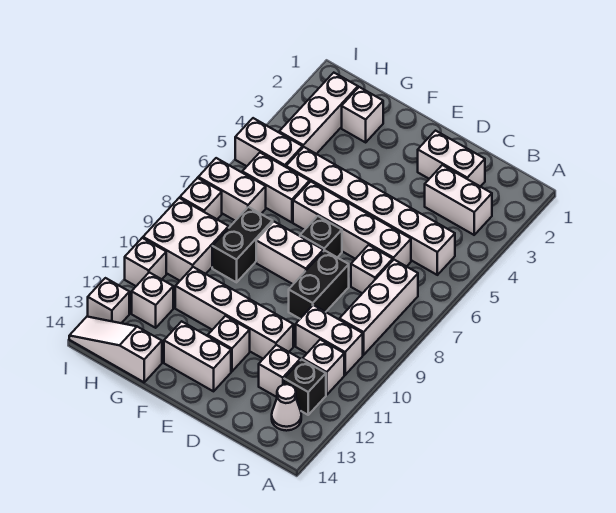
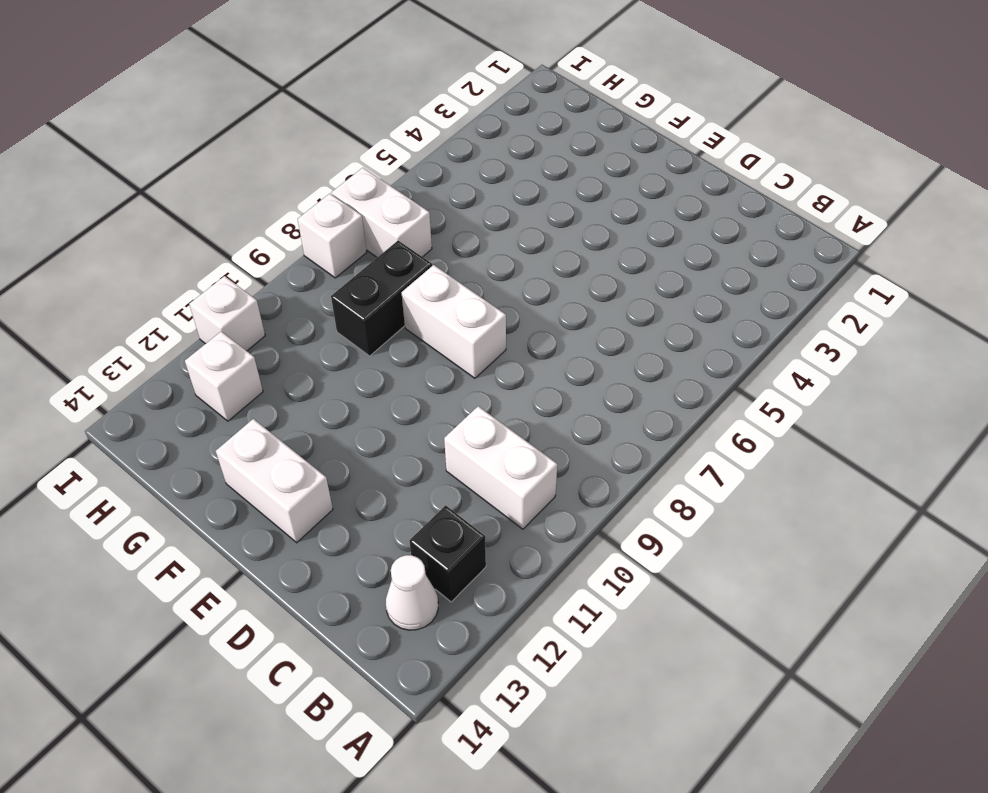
none -> white 1x2 brick [425,165,492,235]
none -> white 1x6 brick [286,147,455,275]
none -> white 1x3 brick [339,260,418,355]

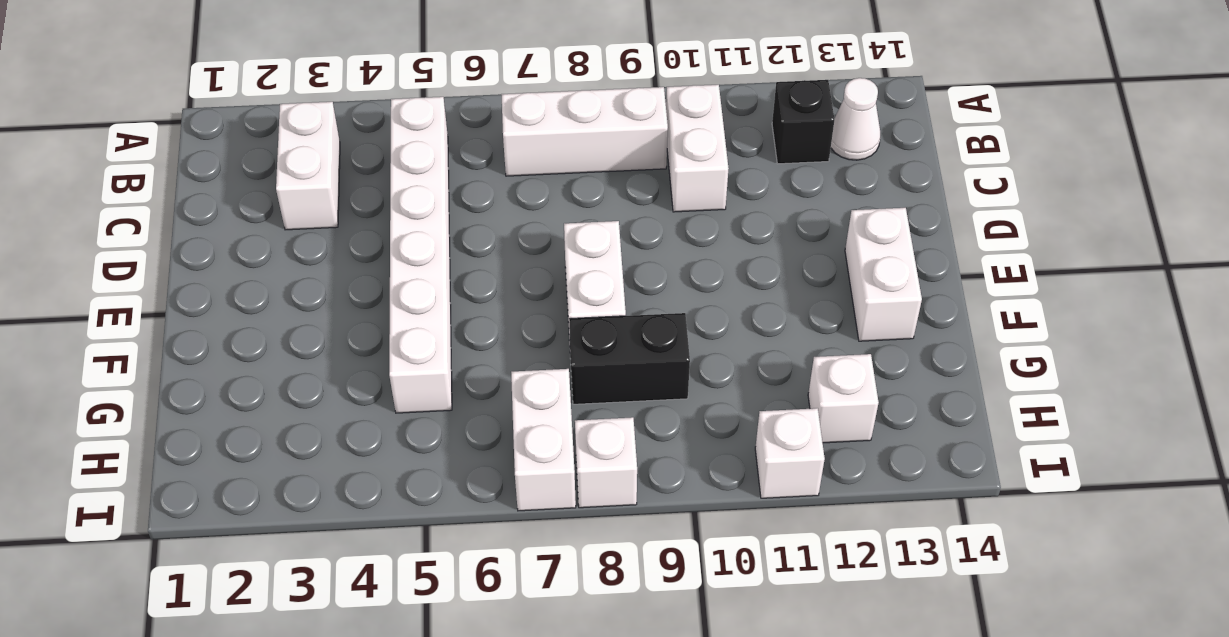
none -> white 1x1 brick [303,340,344,395]
none -> white 1x2 brick [418,131,485,187]
none -> white 1x4 brick [293,182,411,267]

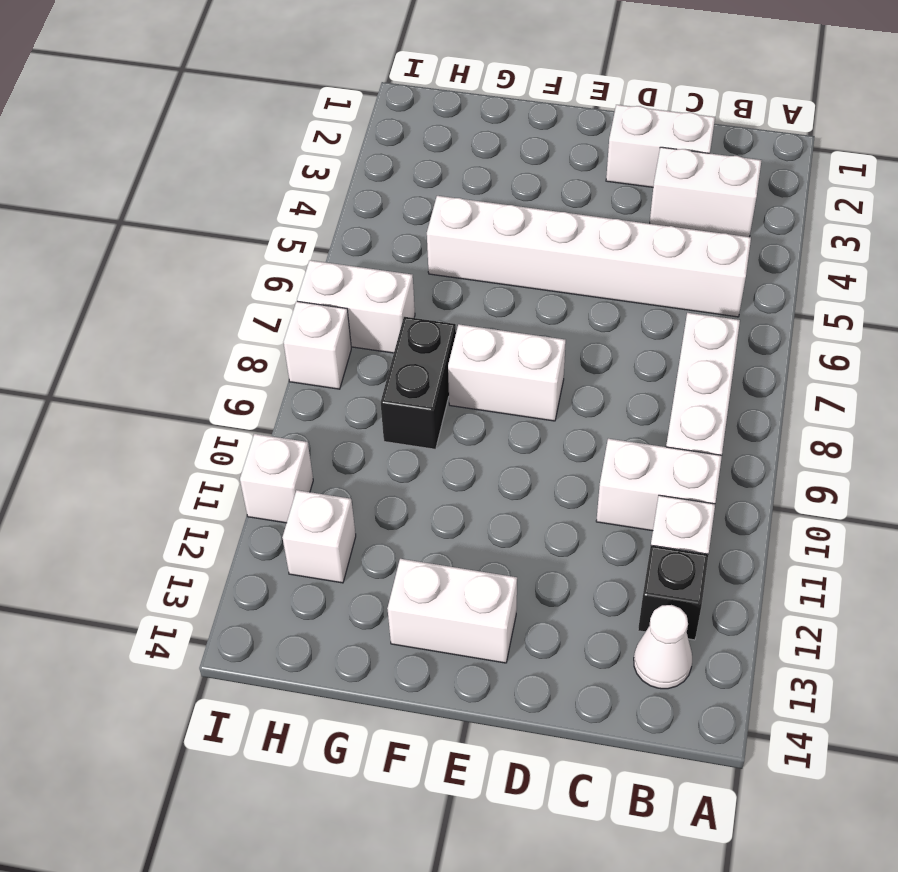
none -> white 1x4 brick [293,182,411,267]
none -> white 1x1 brick [351,245,393,293]
none -> white 1x1 brick [259,345,300,397]

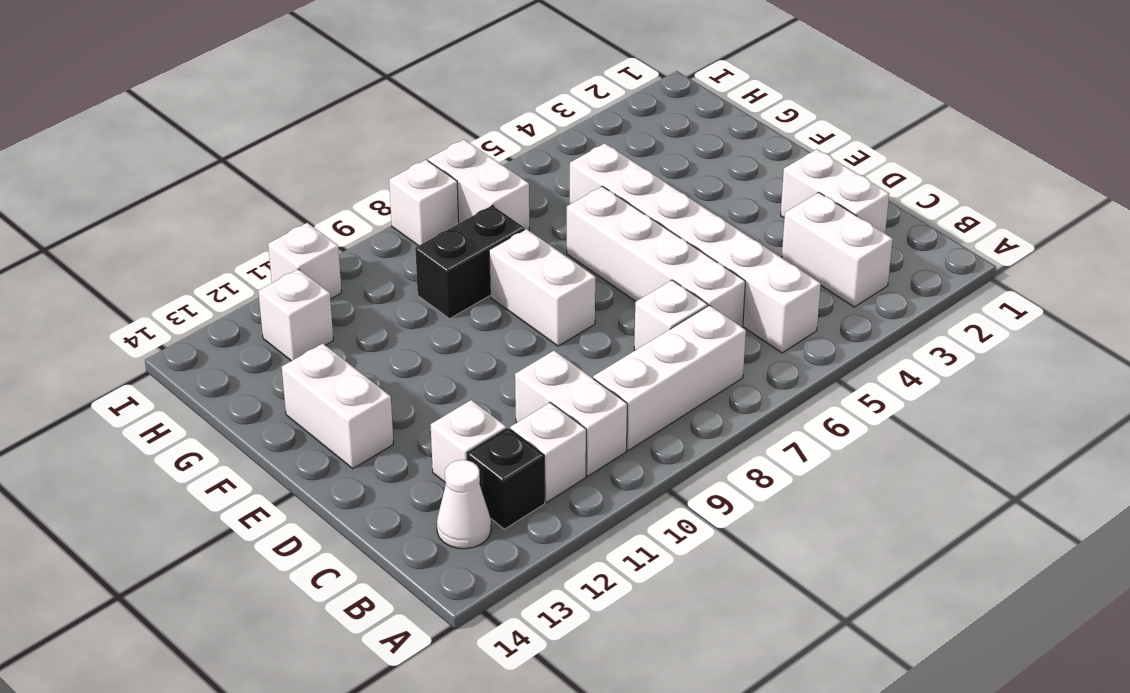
none -> black 1x2 brick [289,250,349,319]
none -> white 1x4 brick [175,267,293,359]
none -> black 1x1 brick [300,216,342,257]

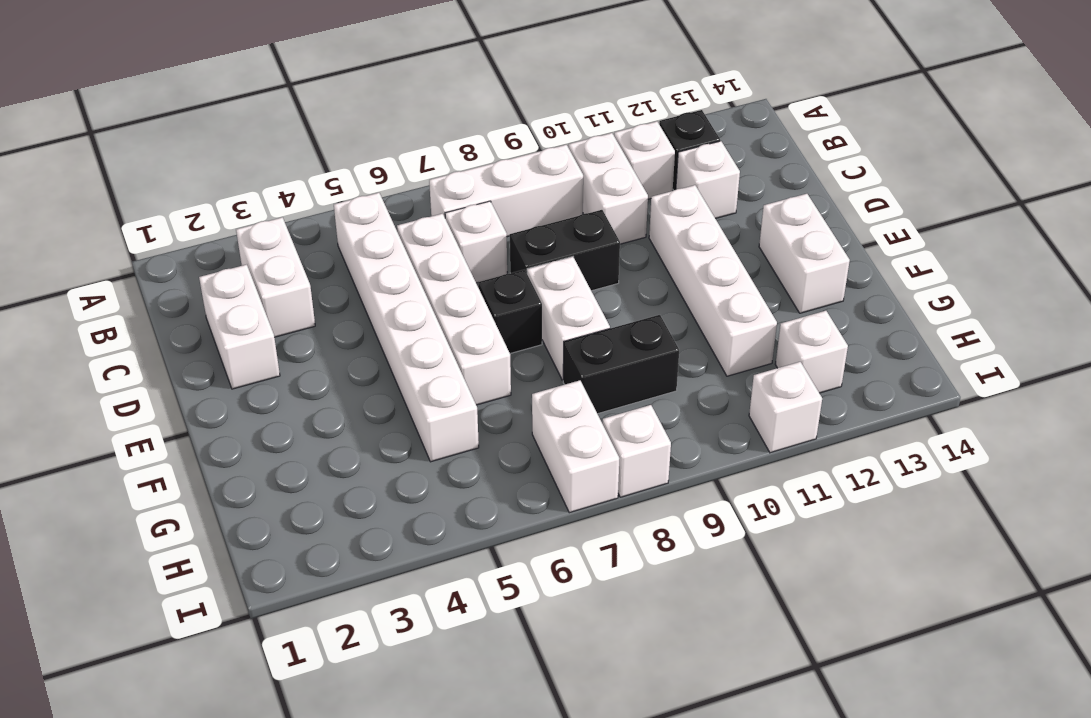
none -> white 1x1 cone [272,384,301,431]
none -> white 1x1 brick [208,316,250,371]
none -> white 1x1 brick [342,87,383,142]

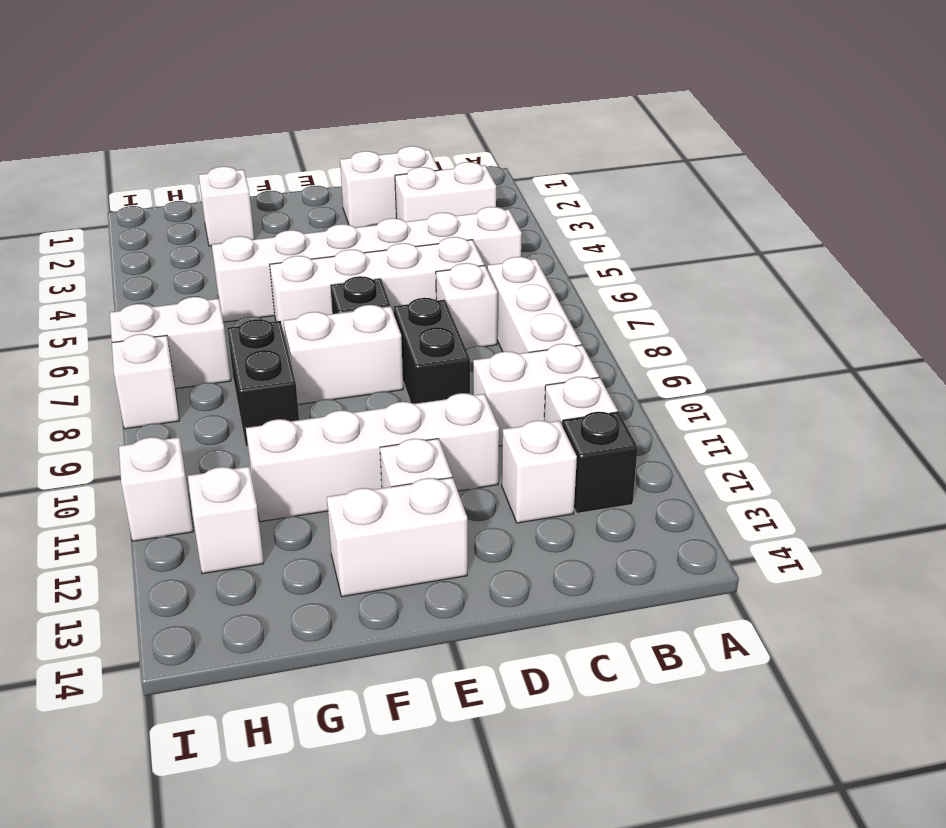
none -> white 1x1 cone [272,384,301,431]
none -> white 1x2 brick [242,153,309,222]
none -> white 1x3 slope [69,317,162,382]

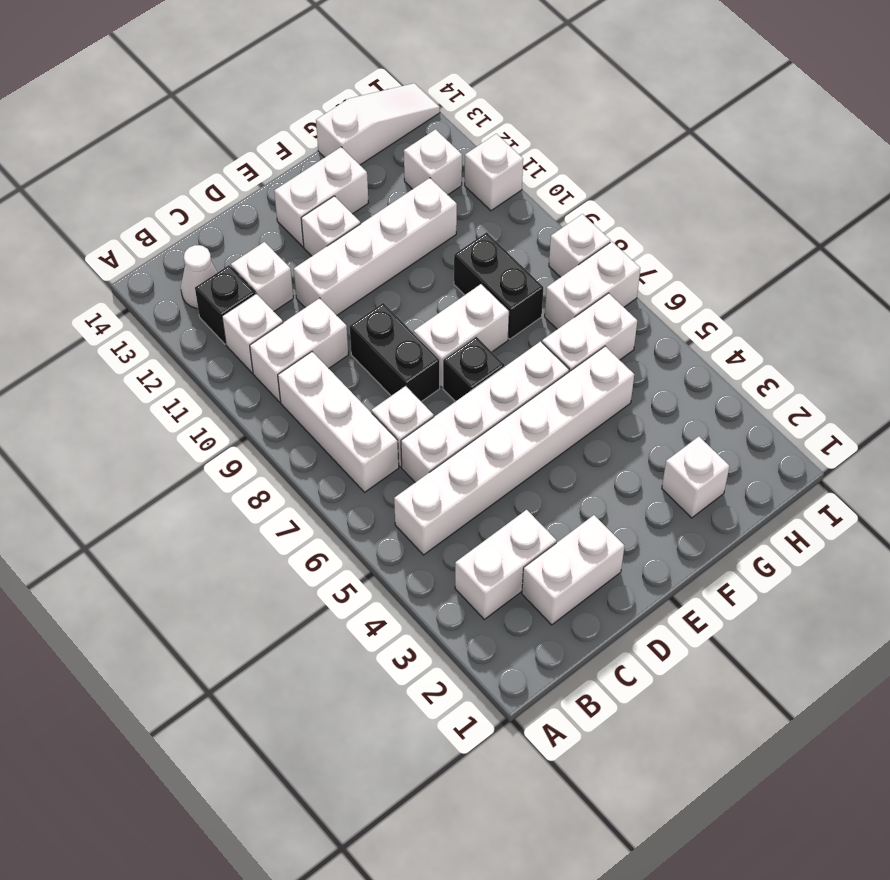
none -> white 1x3 brick [279,73,358,154]
none -> white 1x2 brick [235,118,303,167]
none -> white 2x2 brick [143,198,229,281]

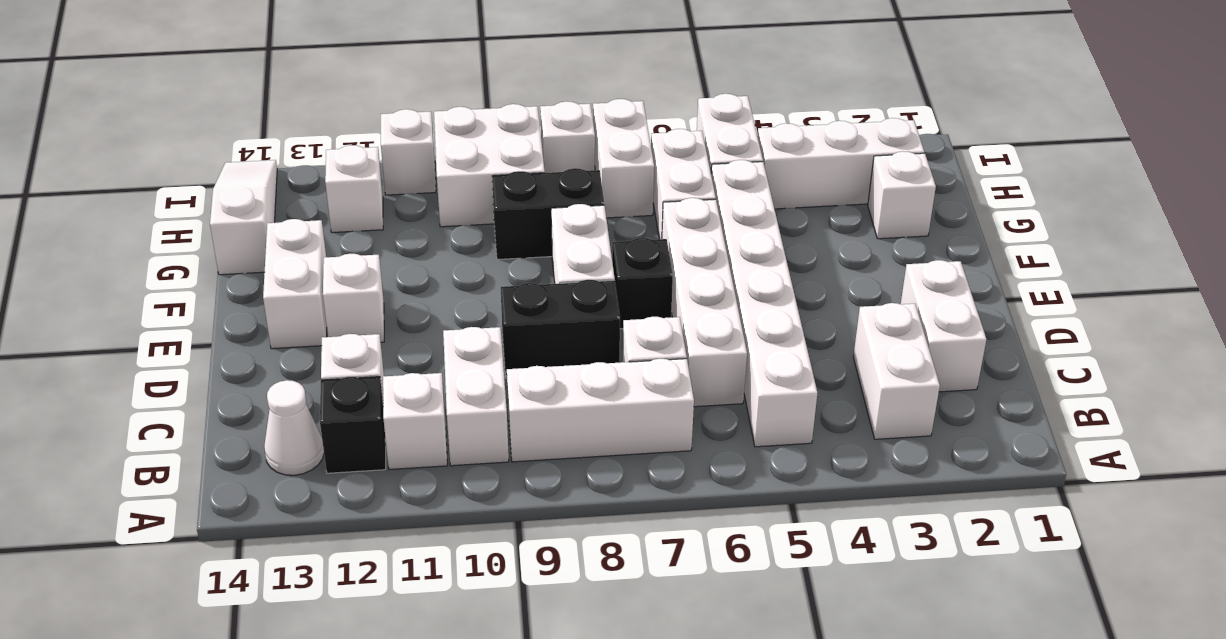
none -> white 1x4 brick [175,267,293,359]
none -> white 1x1 brick [88,278,129,323]

